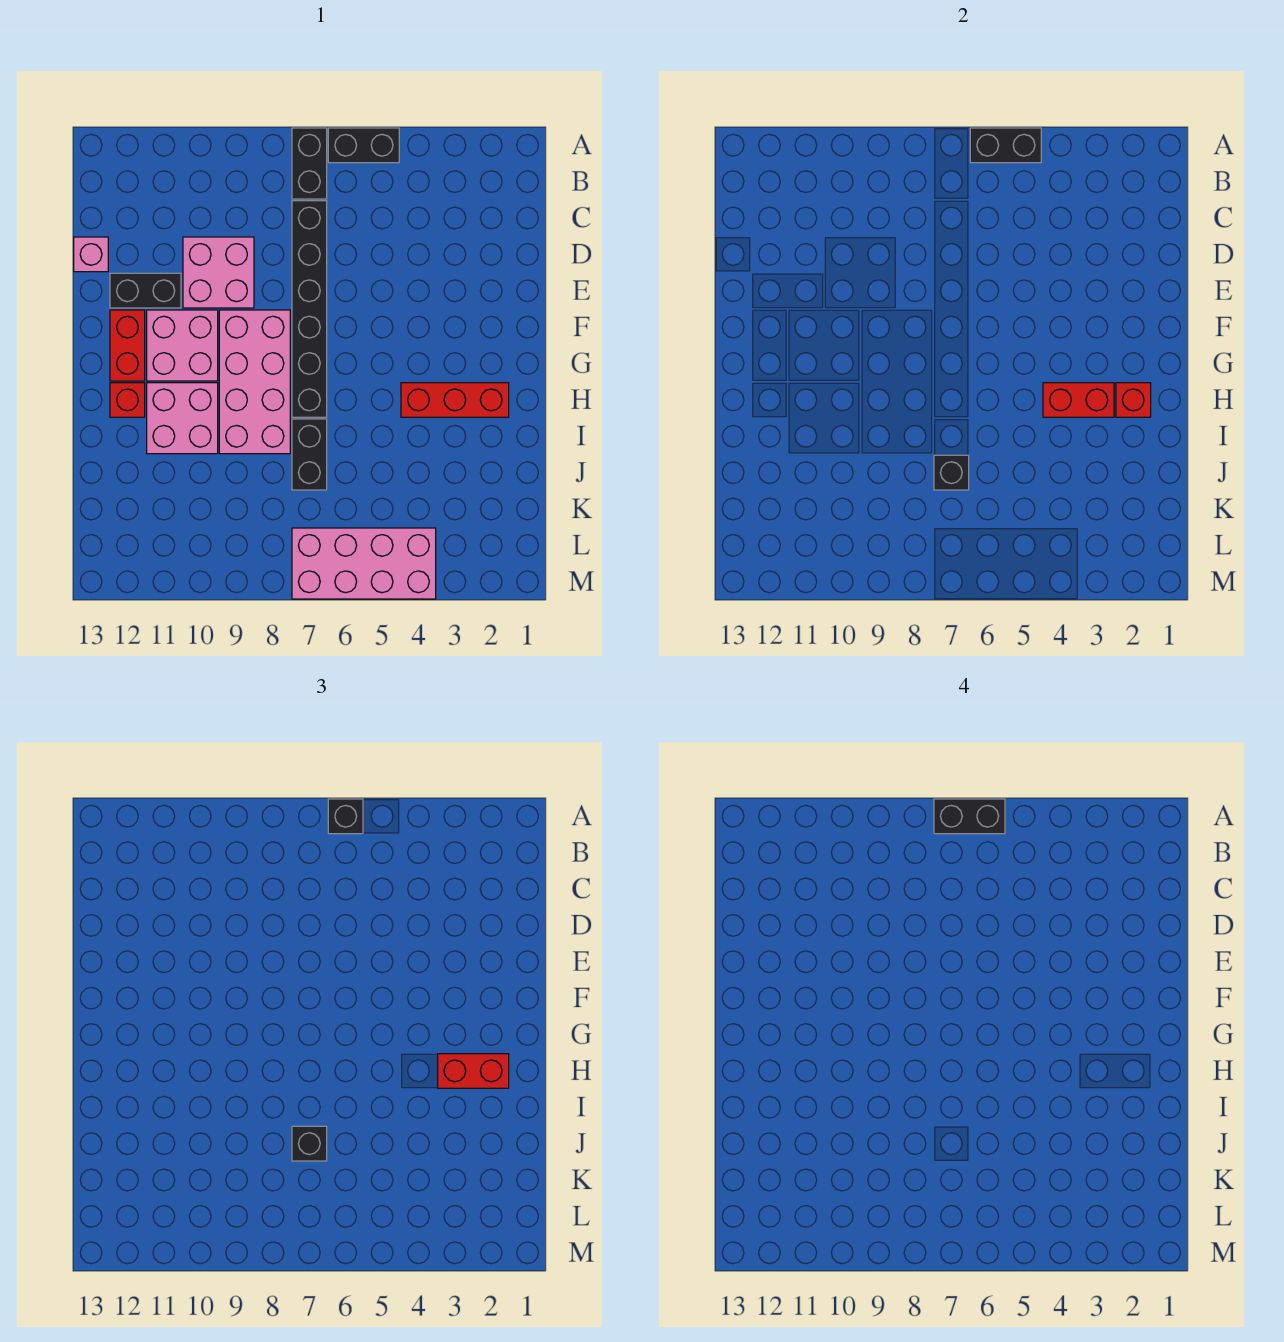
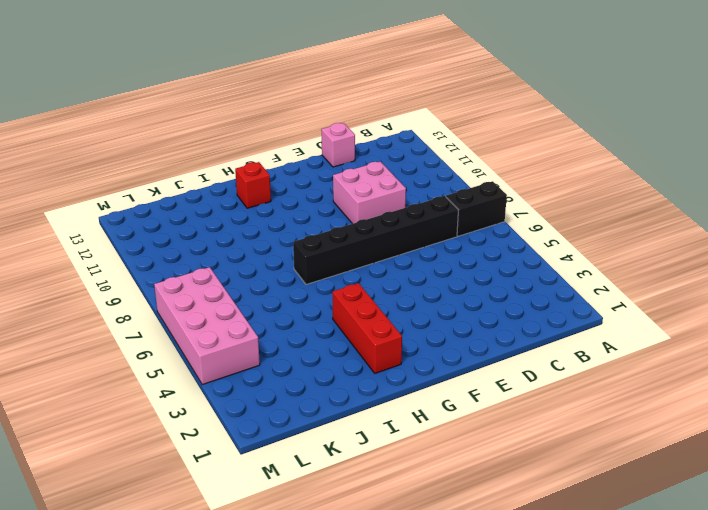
none -> black 1x2 brick [328,128,399,163]
none -> black 1x2 brick [110,273,181,308]
none -> pink 2x4 brick [219,310,290,454]

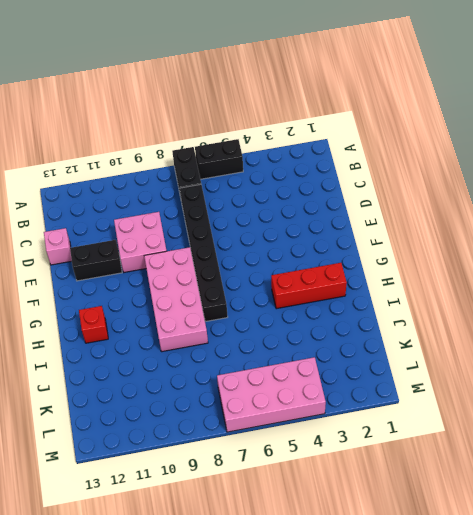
none -> pink 2x2 brick [147,310,218,381]
none -> red 1x2 brick [110,310,145,381]
none -> pink 2x2 brick [147,383,218,454]

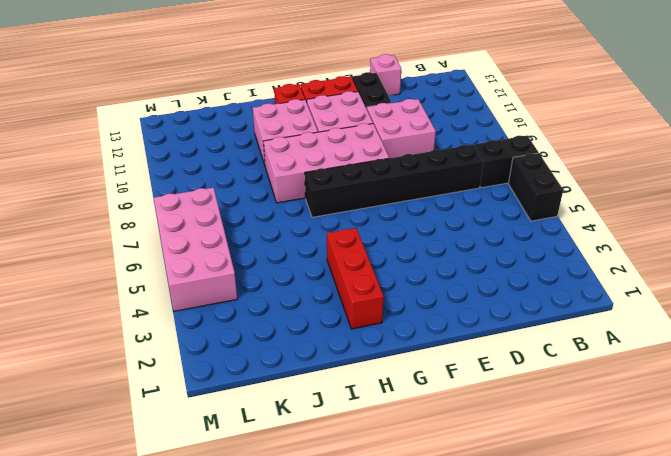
none -> black 1x2 brick [292,419,327,490]
none -> black 1x2 brick [970,128,1041,163]
none -> red 1x1 brick [1116,383,1151,417]

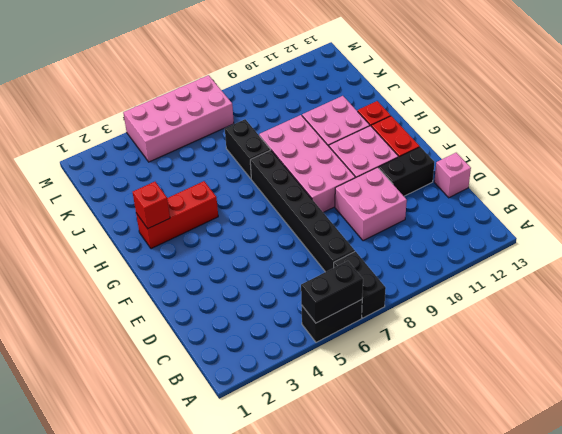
none -> red 1x2 brick [1043,383,1114,417]
none -> black 1x1 brick [934,455,969,490]
none -> black 1x1 brick [328,799,363,834]

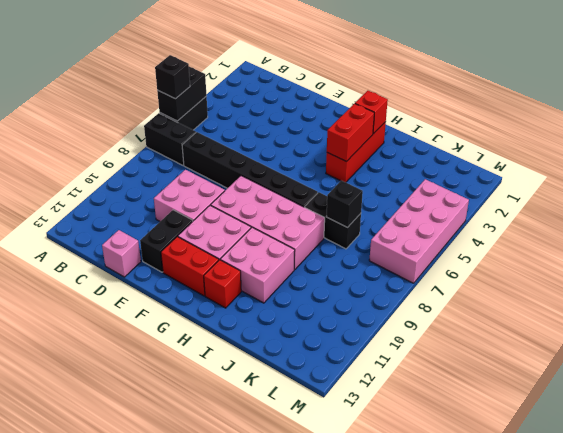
none -> red 1x2 brick [438,1054,509,1088]
none -> black 1x1 brick [292,1126,327,1161]
none -> black 1x2 brick [934,799,1005,834]

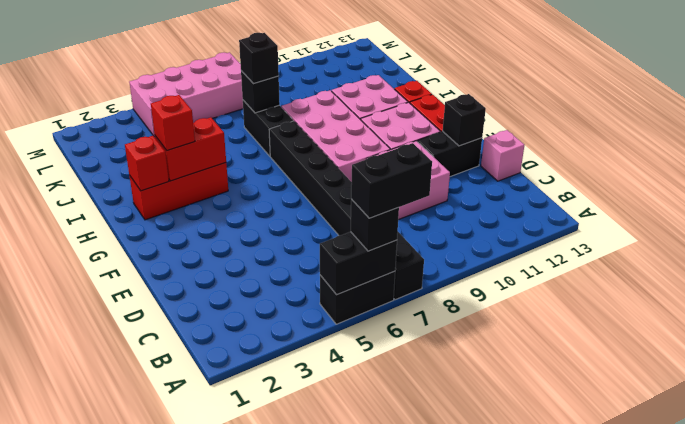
black 1x1 brick [443,94,486,146] -> none
red 1x1 brick [151,95,195,151] -> red 1x2 brick [438,1054,509,1088]

